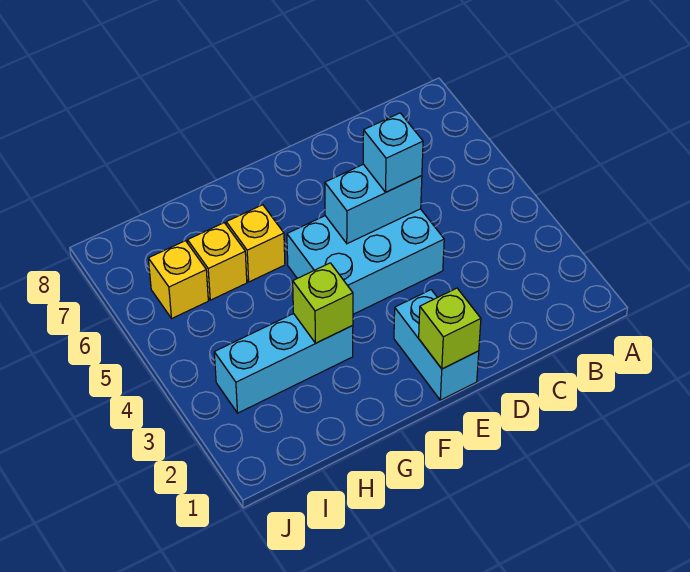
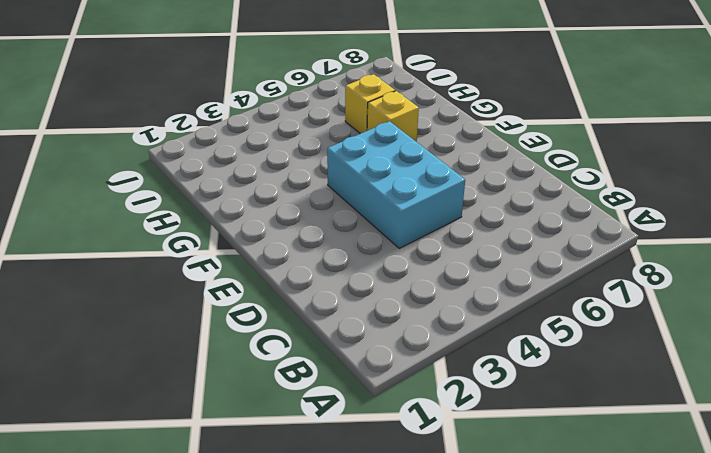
none -> cyan 1x2 brick [394,290,479,400]
none -> cyan 1x3 brick [214,314,353,413]

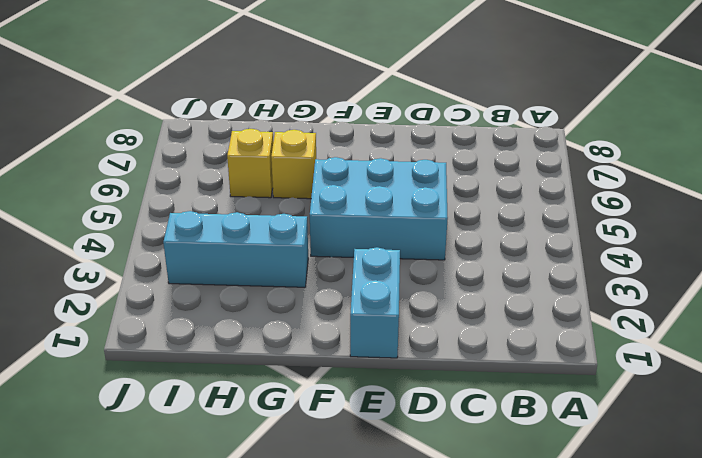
none -> yellow 1x1 brick [148,241,208,318]
none -> cyan 1x2 brick [325,164,422,244]

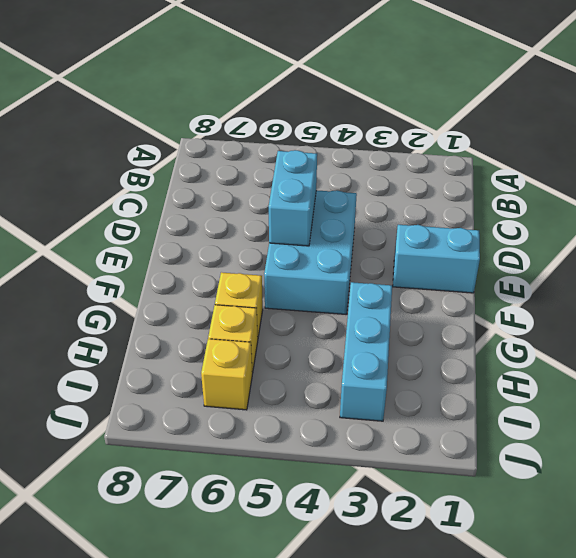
none -> lime 1x1 brick [419,288,481,369]
none -> lime 1x1 brick [293,263,353,343]

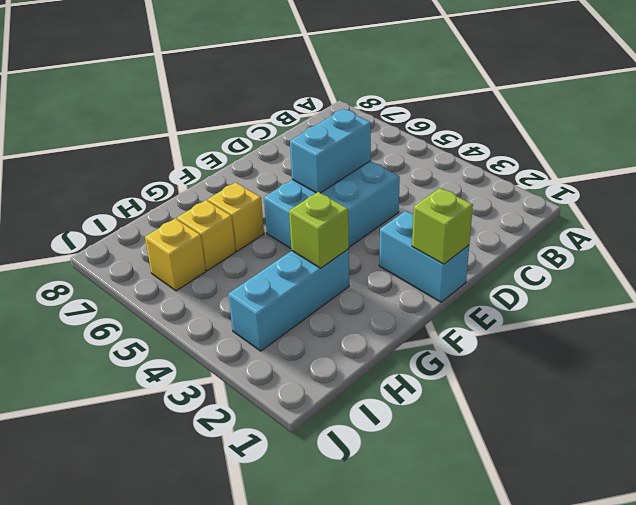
none -> cyan 1x1 brick [363,113,423,192]

